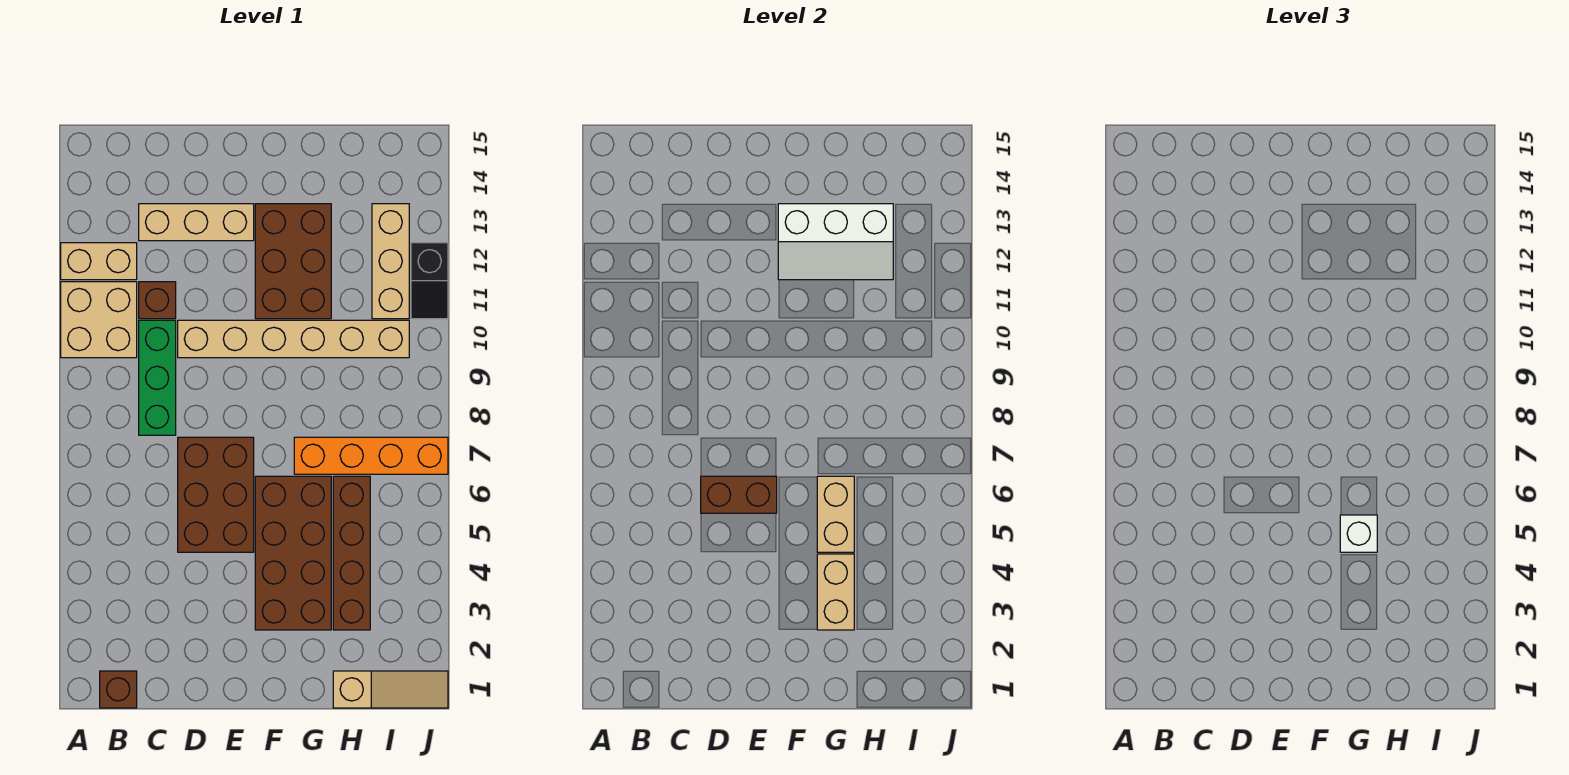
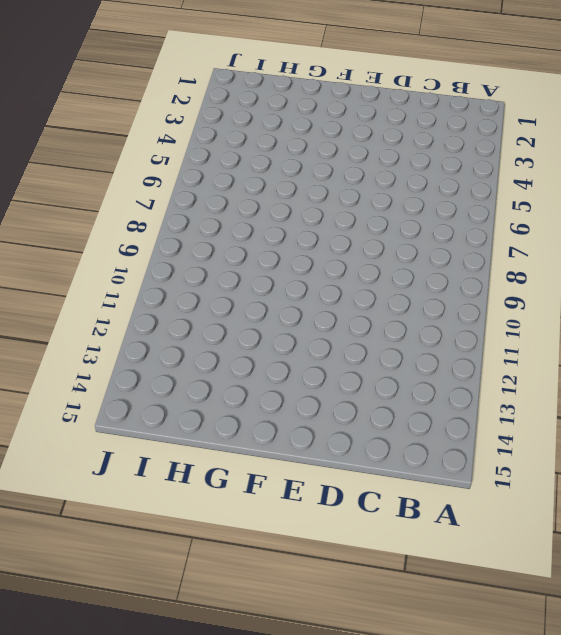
none -> tan 2x2 brick [61,282,137,358]
none -> tan 1x2 brick [61,243,137,280]
none -> brown 1x1 brick [100,671,137,708]

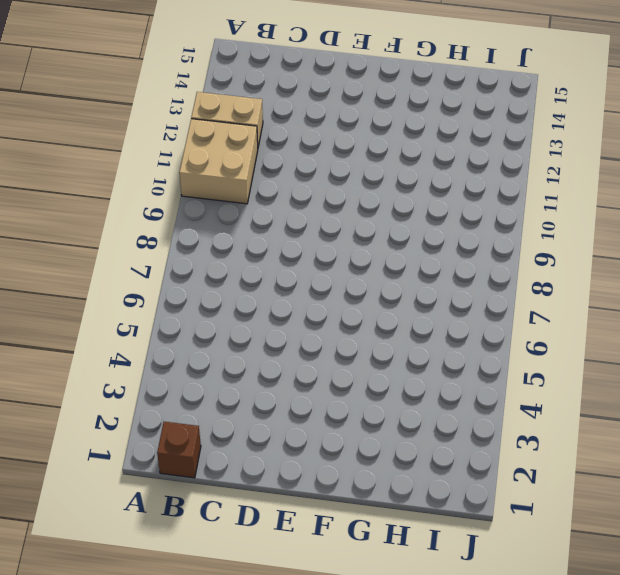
none -> green 1x3 brick [139,320,176,435]
none -> brown 1x1 brick [139,282,176,319]
none -> tan 1x3 brick [139,204,254,241]

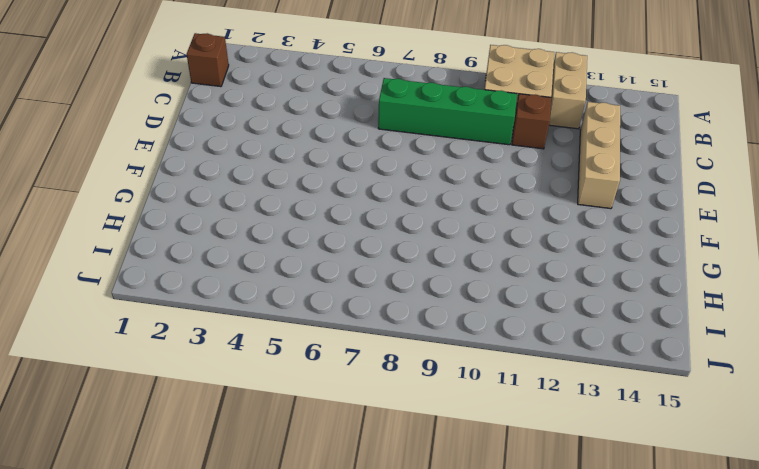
green 1x4 brick [378,78,517,145] -> green 1x3 brick [139,320,176,435]
none -> brown 2x3 brick [178,437,254,552]
none -> tan 1x6 brick [178,320,409,358]
none -> brown 2x4 brick [255,476,331,630]

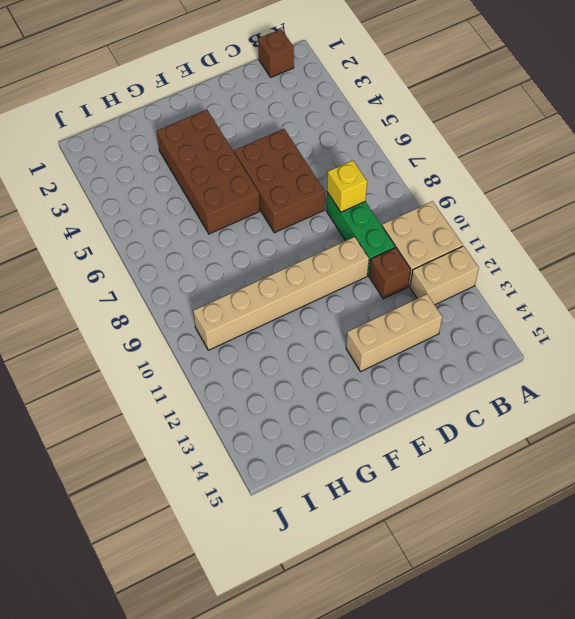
yellow 1x1 brick [327,160,367,212] -> none
none -> brown 2x3 brick [255,204,331,319]
none -> orange 1x4 brick [294,437,448,474]
none -> tan 1x3 slope [333,671,448,708]

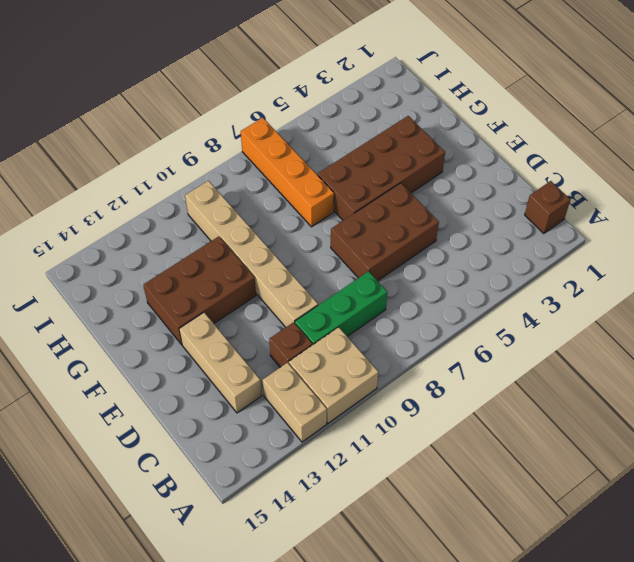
none -> tan 1x3 slope [333,671,448,708]
none -> brown 1x4 brick [333,476,370,630]
none -> tan 1x3 brick [372,204,409,319]

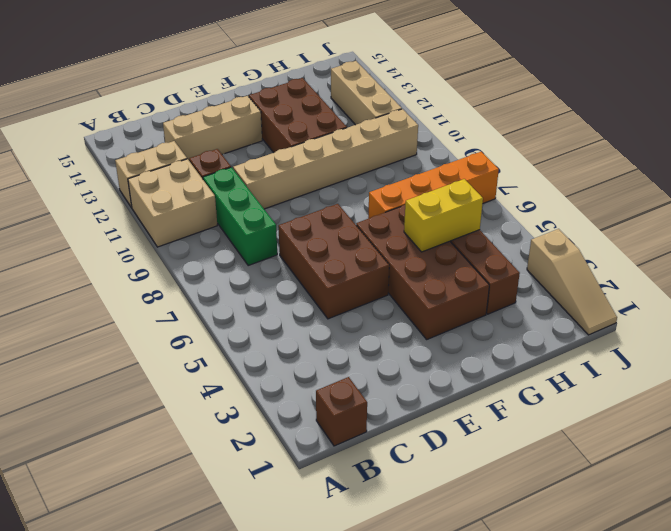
yellow 1x2 brick [404,179,483,252] -> tan 1x2 brick [817,476,854,552]
tan 1x3 slope [527,229,617,335] -> tan 1x3 slope turned to [333,671,448,708]
none -> black 1x2 slope [411,243,448,319]
none -> brown 1x2 brick [701,476,777,513]
none -> white 2x3 slope [778,204,893,280]

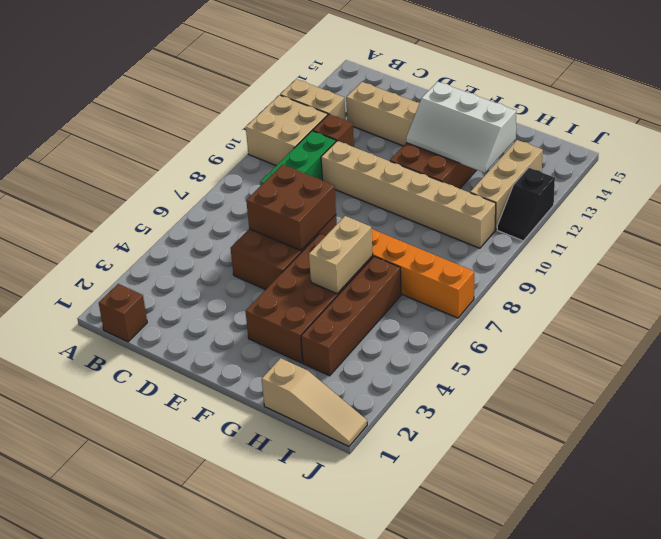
brown 2x2 brick [246,164,336,251] -> brown 1x2 brick [701,476,777,513]
none -> tan 1x2 brick [817,554,854,630]
none -> white 1x1 brick [1340,515,1377,552]

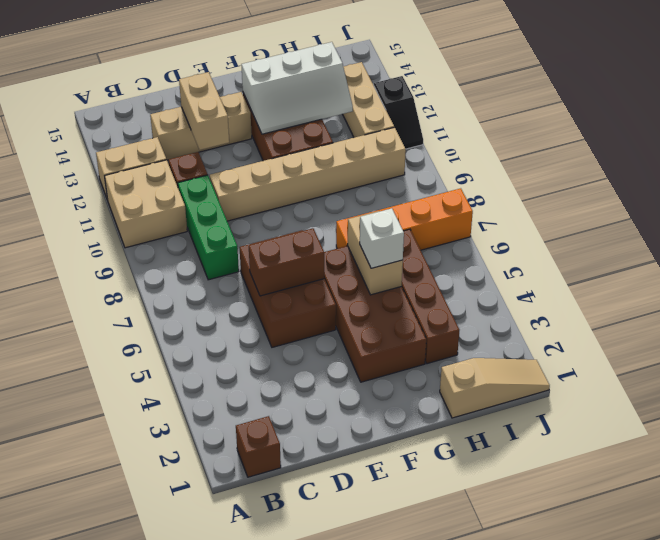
tan 1x2 brick [179,72,229,150] -> tan 1x2 brick moved to [817,554,854,630]

